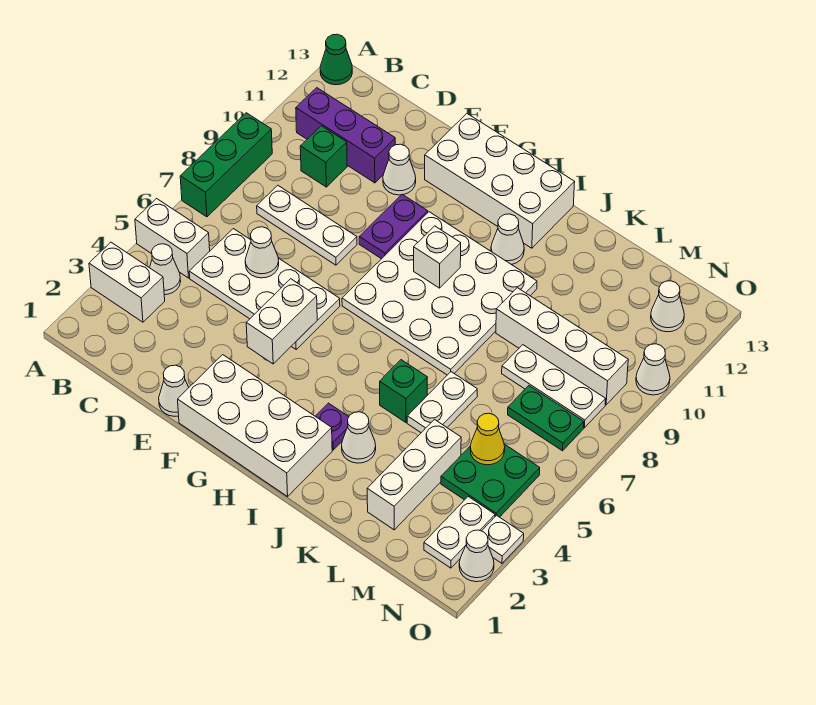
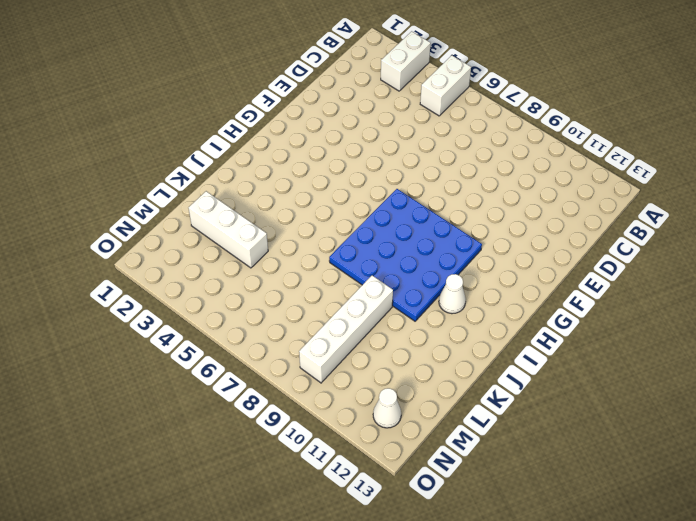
blue 4x4 plate [329,189,482,321] -> white 4x4 plate [342,212,537,375]
none -> green 1x3 brick [180,113,272,217]
none -> green 1x1 cone [320,34,352,85]
none -> white 1x1 cone [150,244,181,295]
none -> purple 1x3 brick [296,88,395,183]

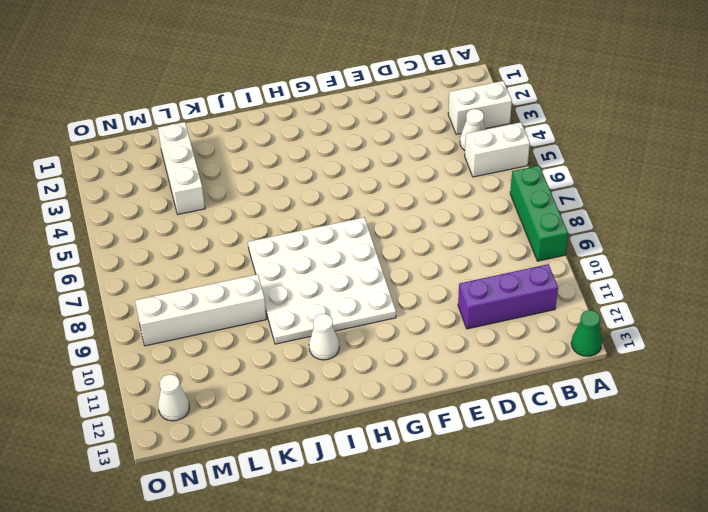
none -> white 2x4 plate [189,229,340,349]
none -> white 1x3 plate [257,185,357,265]
none -> green 1x1 brick [300,126,347,187]
none -> white 1x1 cone [159,365,189,416]

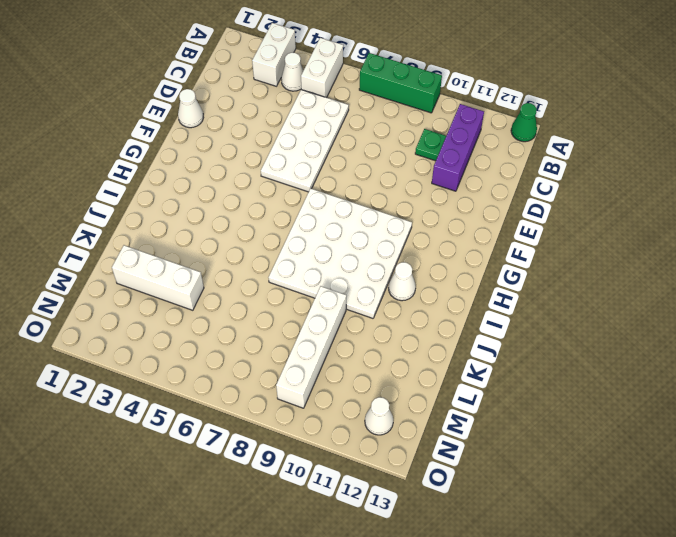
green 1x1 plate [415,129,446,161] -> green 1x1 brick [300,126,347,187]
none -> white 1x3 plate [257,185,357,265]
none -> white 1x1 cone [383,144,416,195]
none -> white 2x4 brick [178,355,332,497]
none -> purple 1x2 plate [359,194,428,259]

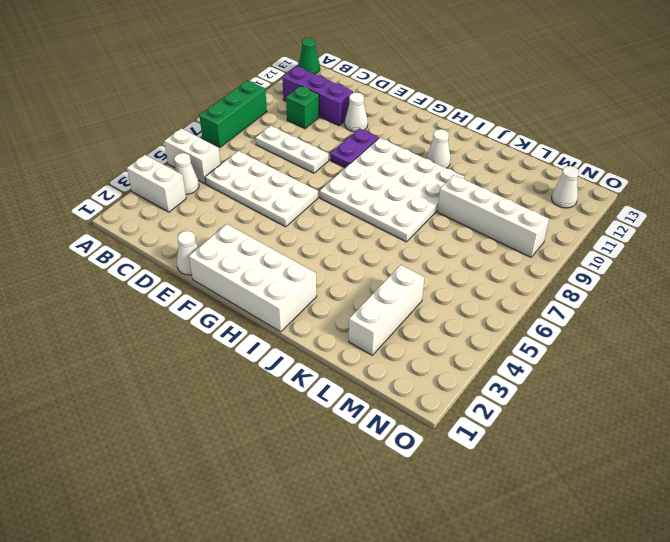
none -> white 2x4 brick [425,114,575,248]
none -> purple 1x1 plate [315,403,349,450]
none -> white 1x1 cone [342,412,376,463]
none -> green 1x1 brick [380,360,427,422]

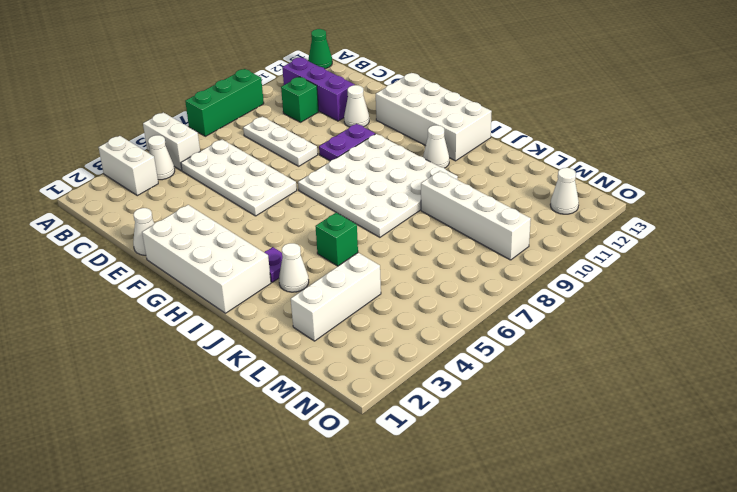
none -> white 1x2 plate [407,372,477,433]
none -> white 1x3 plate [502,345,606,428]
none -> green 2x2 plate [441,444,540,517]
none -> green 1x2 plate [508,386,584,451]

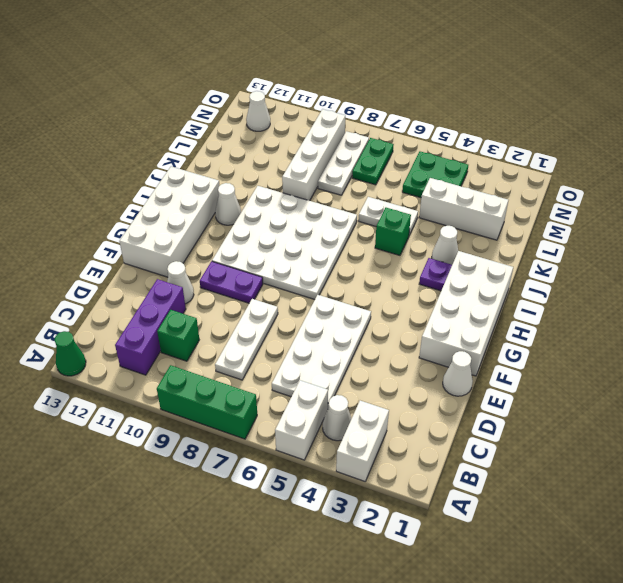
none -> white 1x2 plate [424,497,495,568]
none -> white 1x1 cone [459,530,494,582]
none -> white 1x1 plate [482,515,524,563]
none -> white 1x1 cone [636,344,670,395]

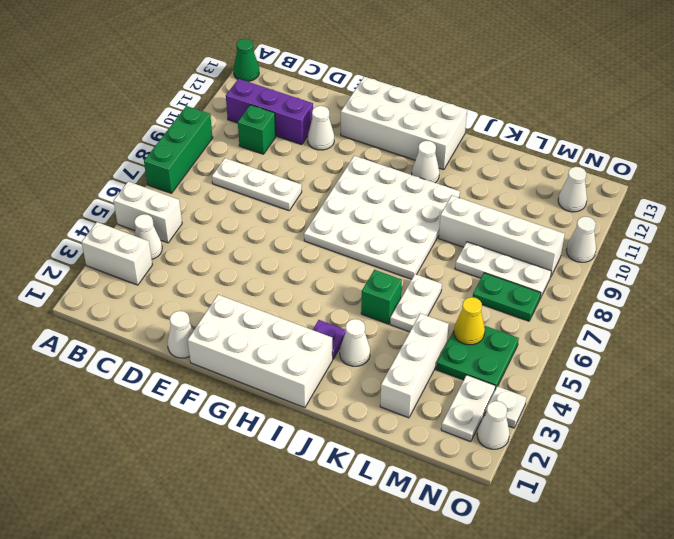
none -> white 2x4 plate [189,229,340,349]
none -> purple 1x2 plate [359,194,428,259]
none -> white 1x1 cone [245,227,279,278]
none -> white 1x2 brick [246,279,317,364]

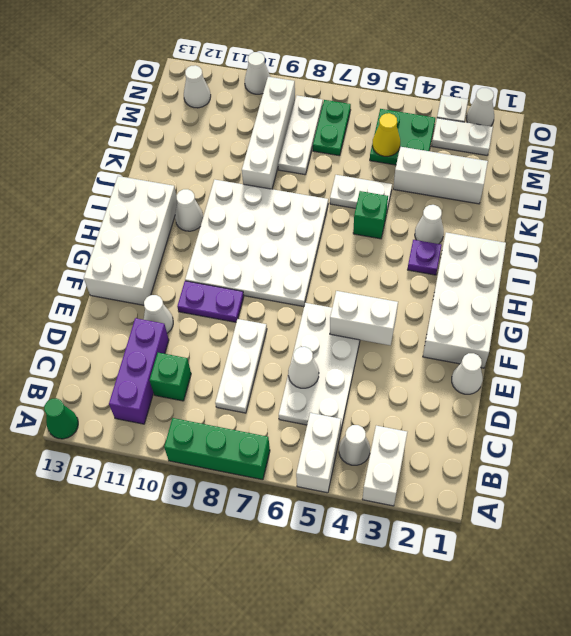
none -> white 1x1 brick [414,226,461,288]

